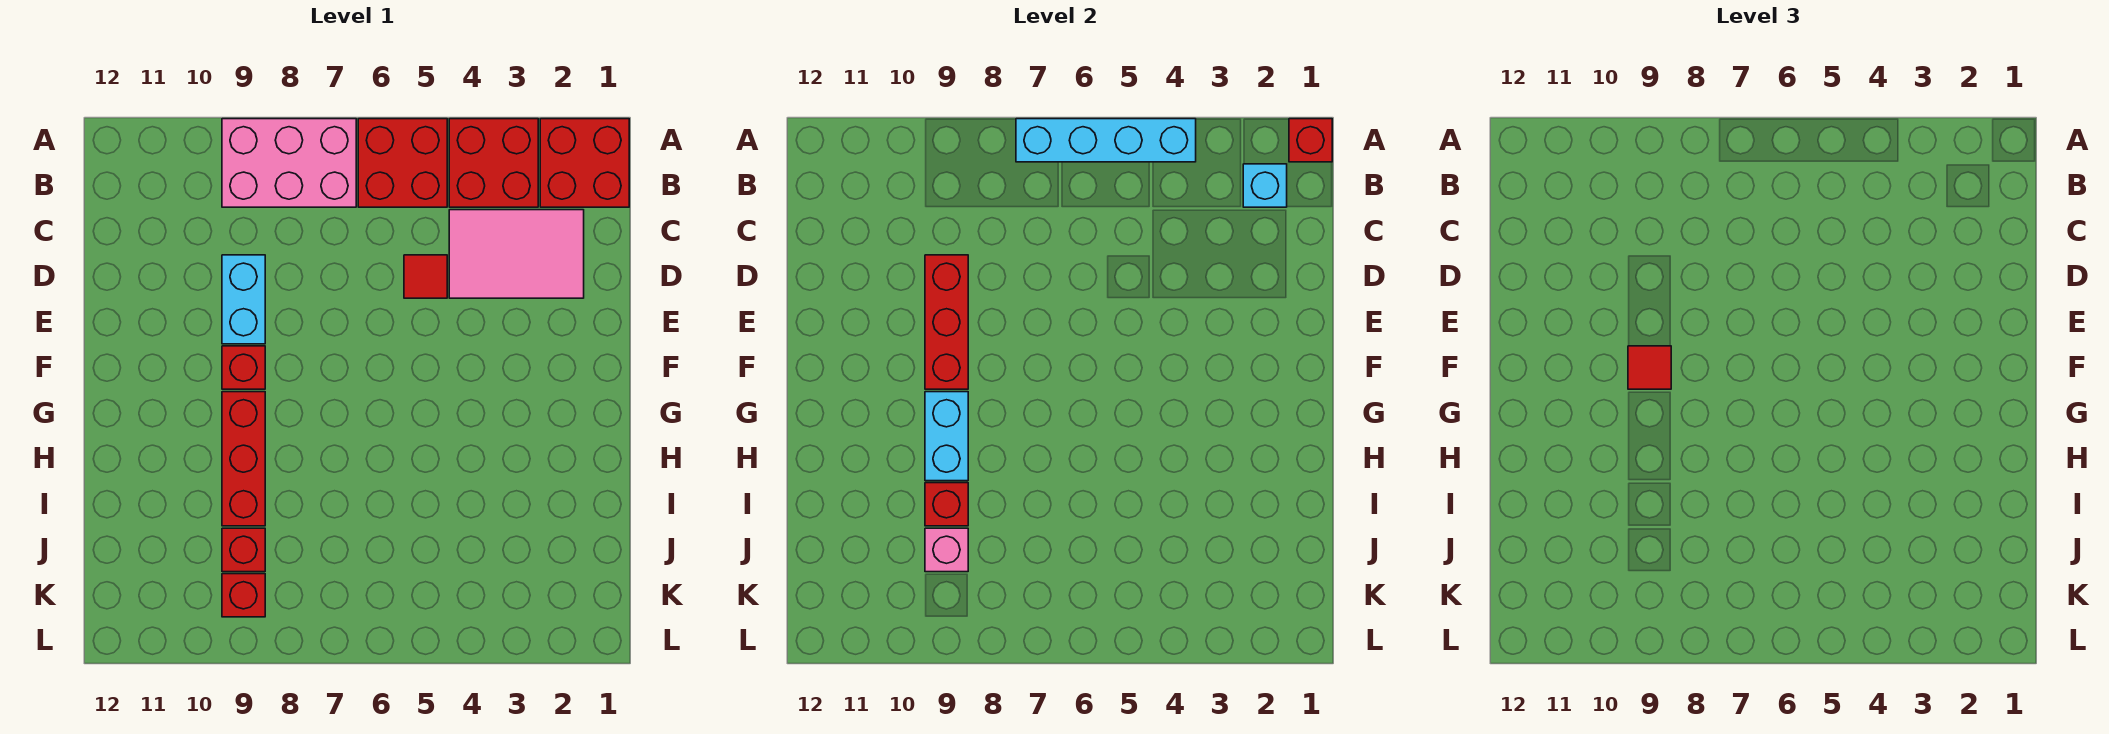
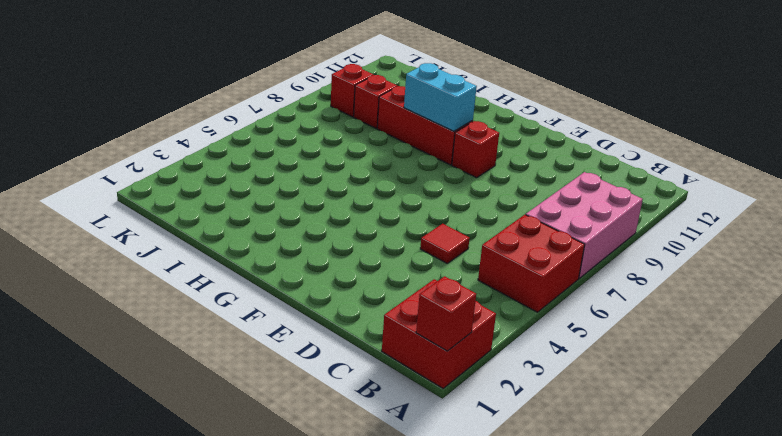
none -> red 2x2 brick [449,119,538,207]
none -> pink 2x3 tile [449,210,584,298]
none -> cyan 1x2 brick [222,255,265,344]

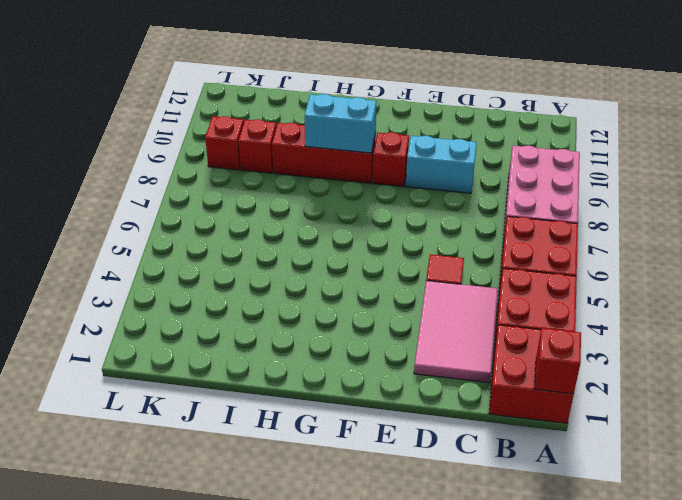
none -> cyan 1x4 brick [1016,119,1196,162]
none -> cyan 1x1 brick [1243,164,1287,207]
none -> red 1x3 brick [925,255,968,389]

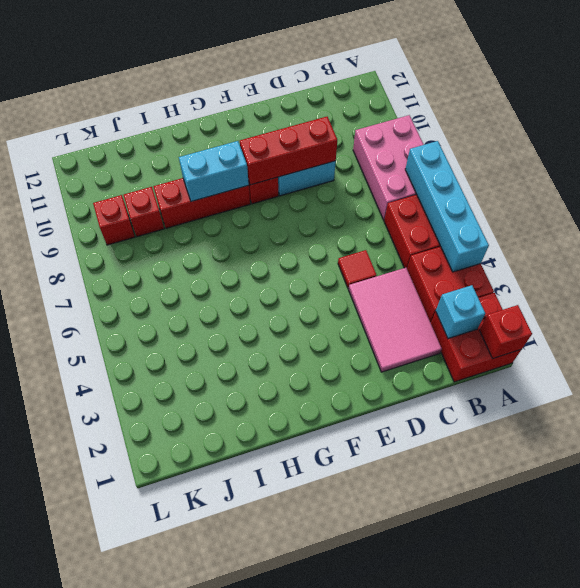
none -> red 1x1 brick [925,483,968,526]
none -> pink 1x1 brick [925,528,968,572]
none -> red 1x1 tile [1628,346,1671,389]

